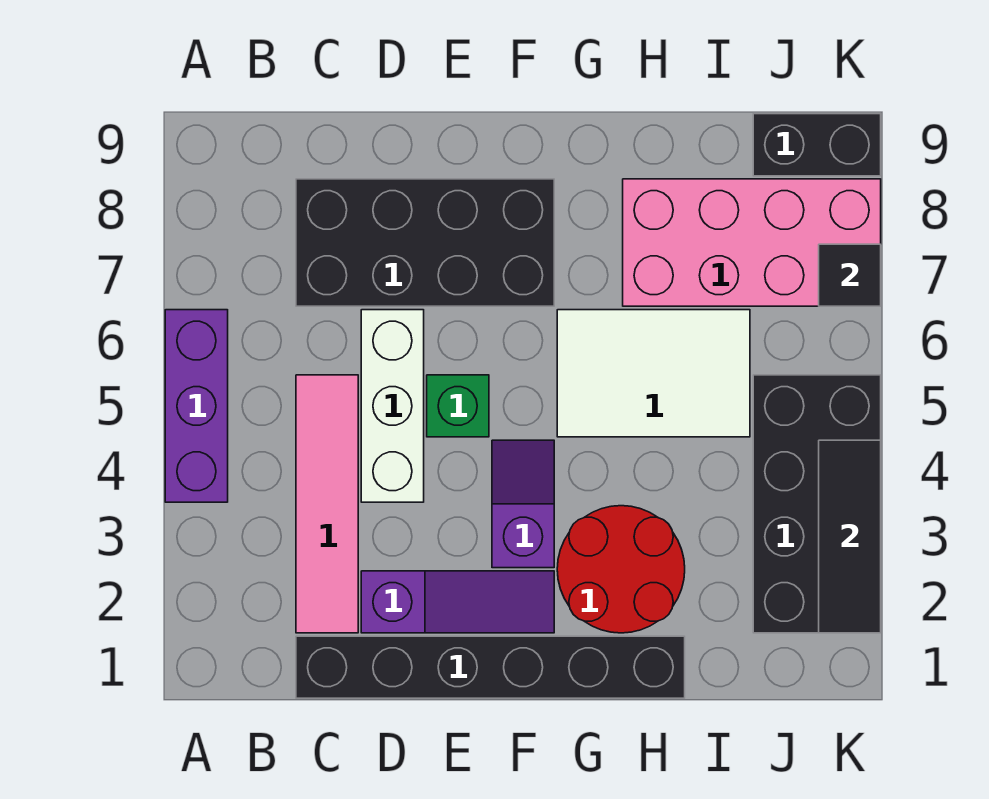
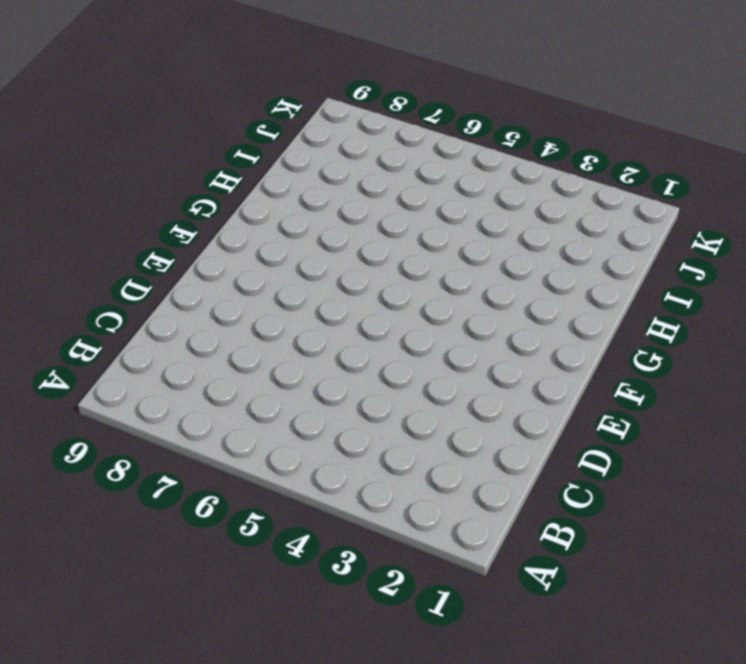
none -> purple 1x3 brick [165,310,228,502]
none -> black 1x6 brick [296,636,685,698]
none -> pink 1x4 tile [296,375,358,633]

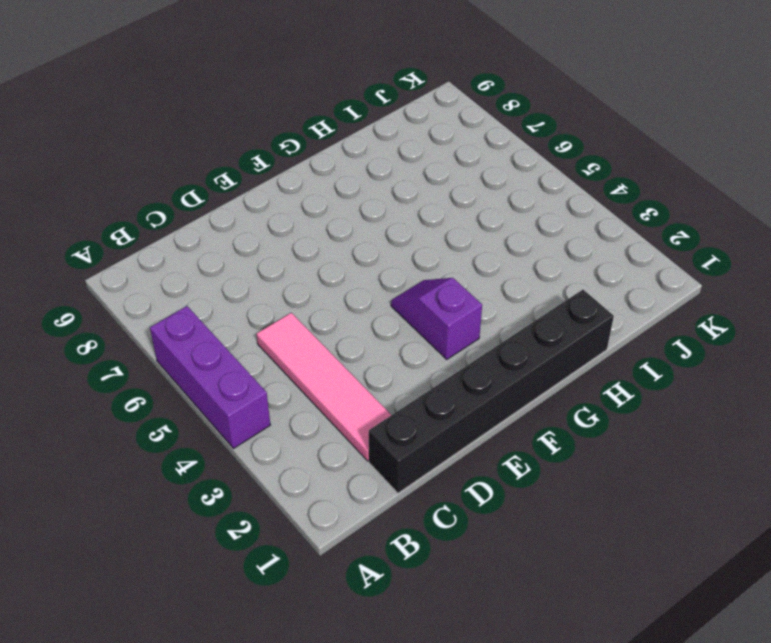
none -> black 2x4 brick [296,179,554,306]
none -> purple 1x3 slope [361,571,554,633]
none -> white 1x3 brick [361,310,424,502]

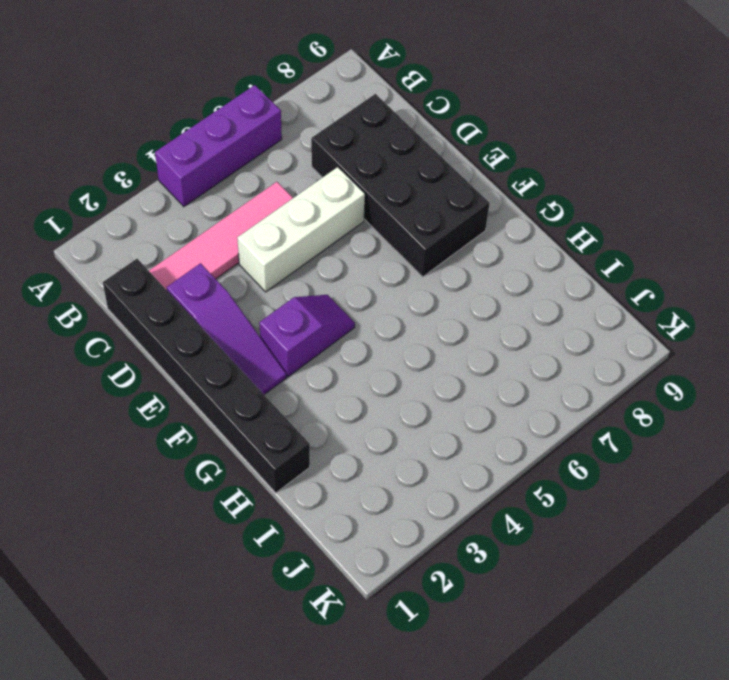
none -> green 1x1 brick [427,375,489,437]
none -> red 2x2 round brick [557,506,685,633]
none -> white 2x3 tile [557,310,750,437]

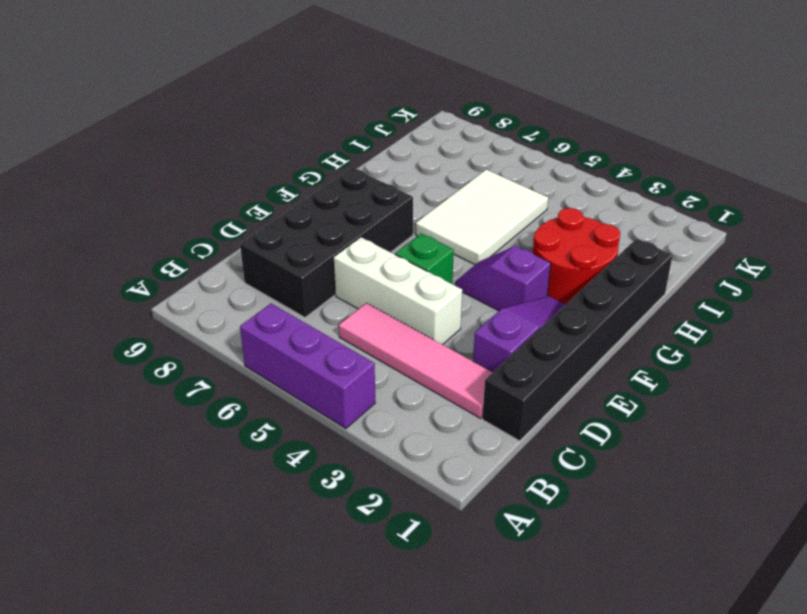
none -> pink 2x4 brick [623,179,881,306]
none -> black 2x4 brick [753,375,881,633]
none -> black 1x2 brick [753,114,881,176]

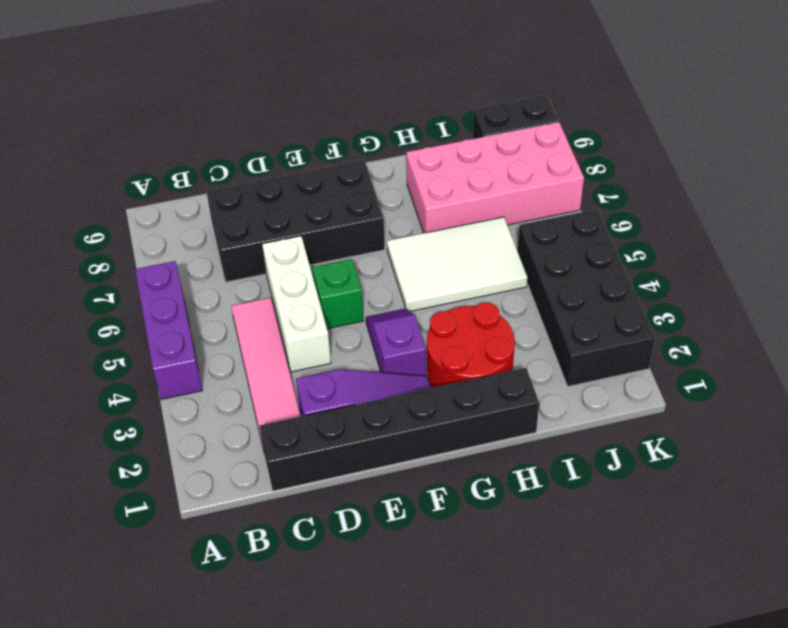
none -> black 1x3 tile [819,440,881,633]
none -> black 1x1 tile [819,244,881,306]

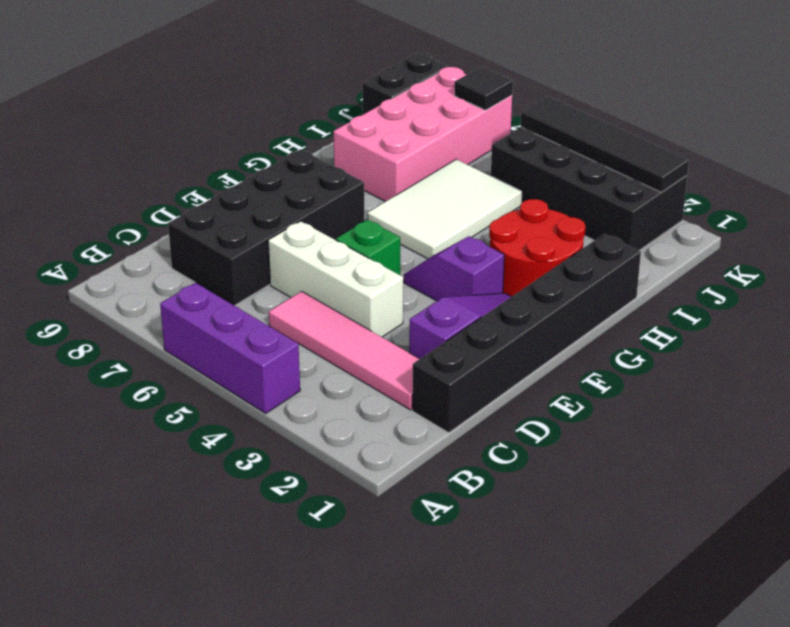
black 1x4 tile [521,96,689,192] -> black 1x3 tile [819,440,881,633]

